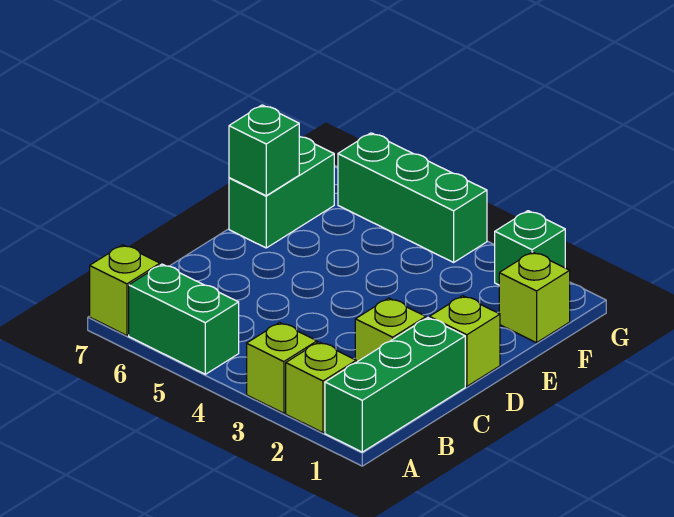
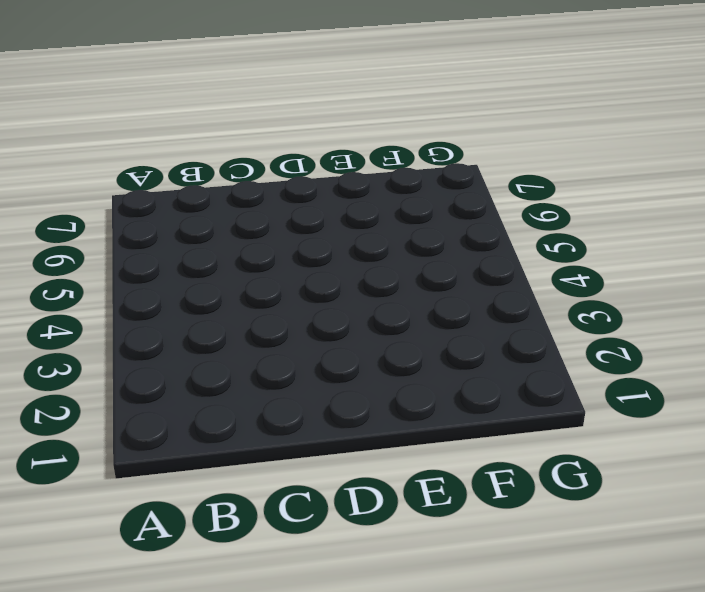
none -> green 1x3 brick [325,318,465,452]
none -> lime 1x1 brick [286,342,356,433]
none -> lime 1x1 brick [247,322,317,413]

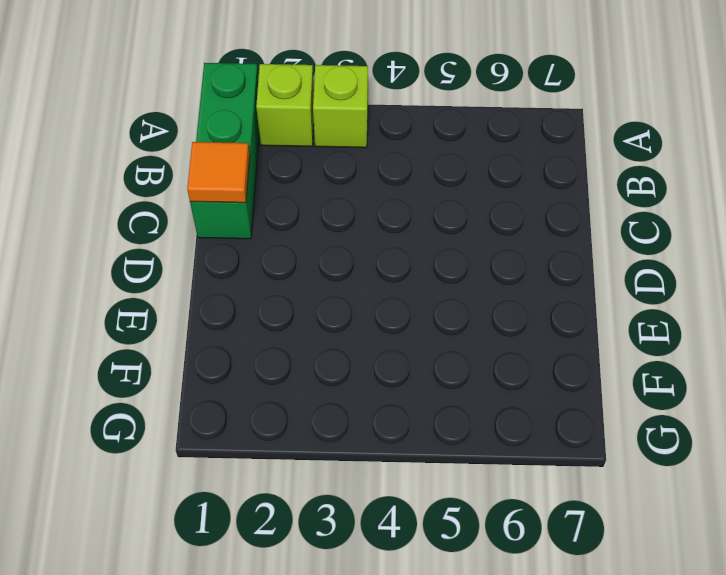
orange 1x1 tile [187,142,250,203] -> none
none -> green 1x2 brick [129,264,239,374]
none -> lime 1x1 brick [90,245,160,336]
none -> lime 1x1 brick [355,298,426,362]

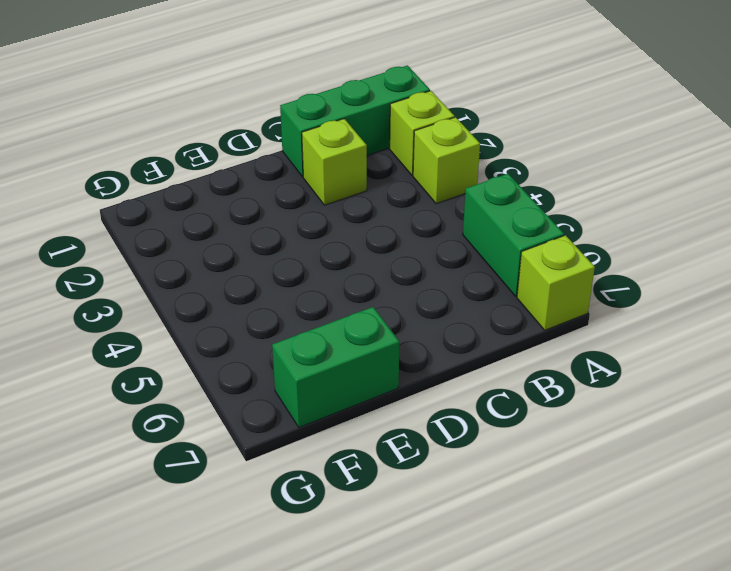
none -> lime 1x1 brick [430,296,500,386]
none -> lime 1x1 brick [499,252,570,343]
none -> green 1x1 brick [495,211,565,285]

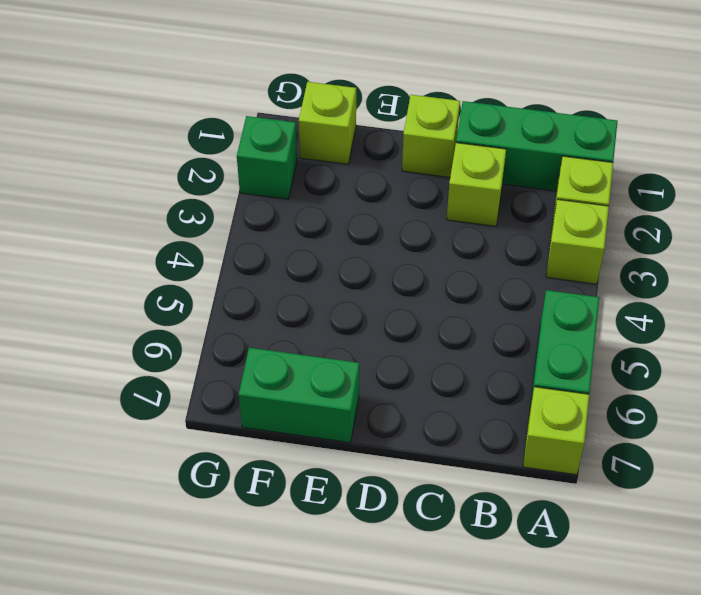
none -> green 1x3 brick [338,133,487,262]
none -> green 1x1 brick [229,105,299,196]

